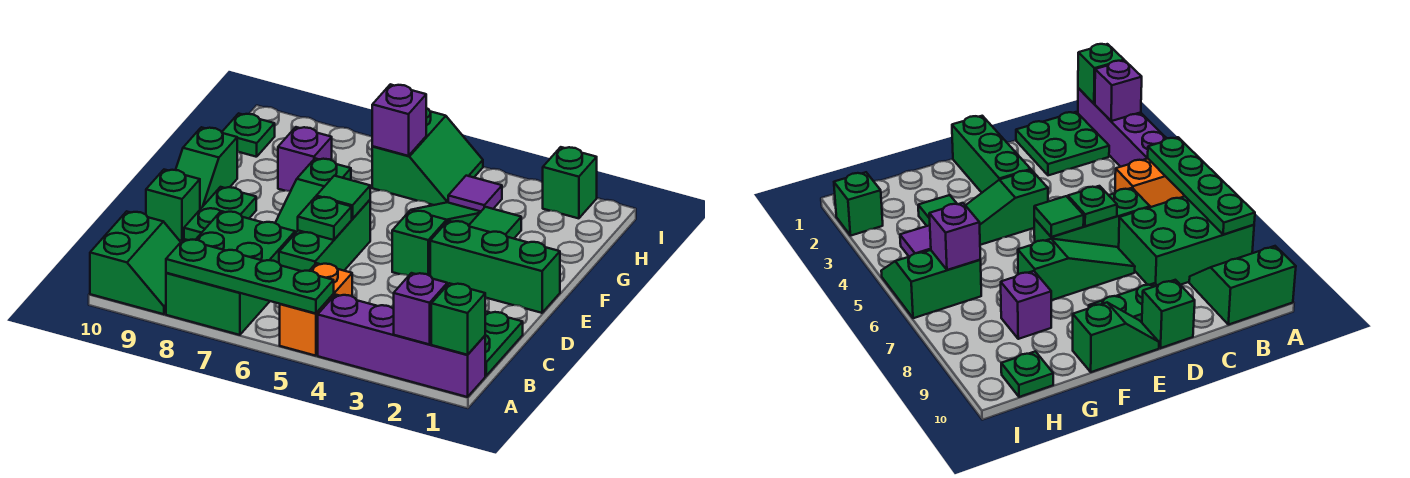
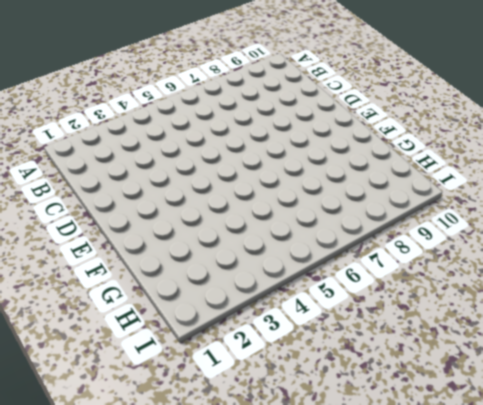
none -> purple 1x4 brick [318,295,485,397]
none -> orange 1x2 brick [280,263,352,356]
none -> green 2x3 brick [166,211,295,335]

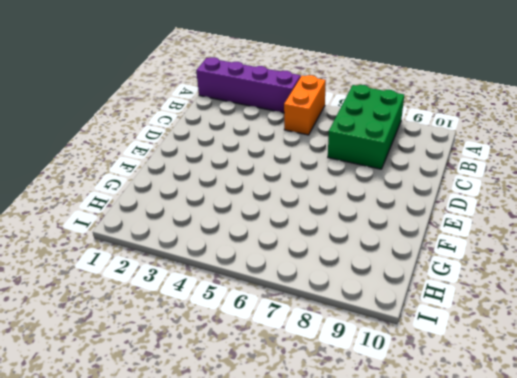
none -> green 2x2 slope [90,211,181,314]
none -> green 2x2 plate [485,311,523,376]
none -> green 1x3 brick [279,200,370,271]

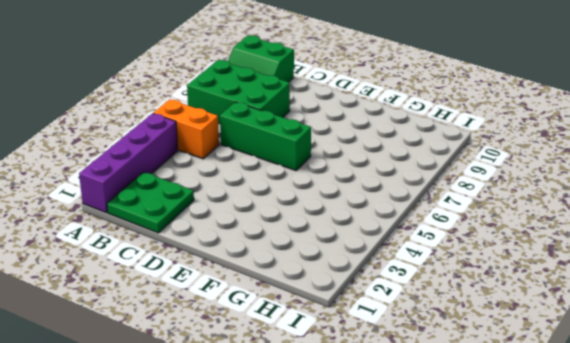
none -> green 1x3 slope [275,158,351,233]
none -> green 1x2 plate [184,187,256,240]
none -> green 1x1 brick [146,170,200,241]

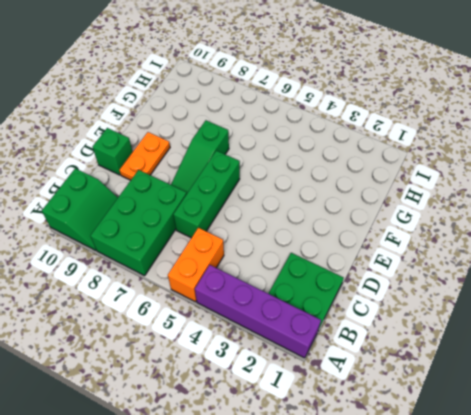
orange 1x2 plate [119,132,170,180] -> green 1x2 plate [184,187,256,240]
none -> green 1x3 brick [430,221,560,313]
none -> green 1x3 slope [392,202,481,276]
none -> green 1x2 slope [176,127,237,209]

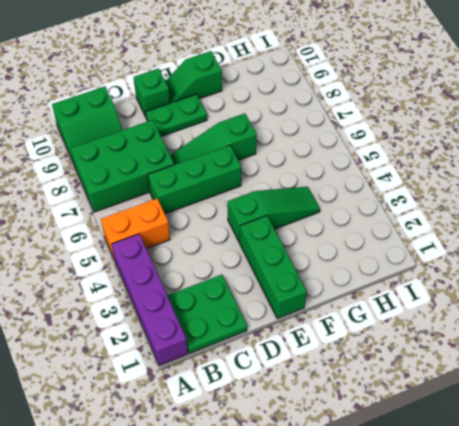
none -> green 1x1 tile [469,207,521,239]
none -> purple 1x1 brick [278,127,332,191]
none -> purple 1x1 tile [448,176,502,211]

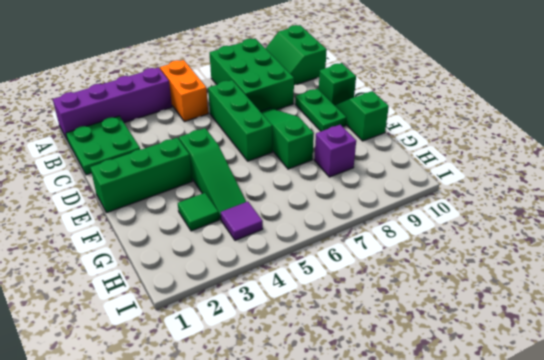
none -> green 2x2 slope [372,108,483,205]
none -> green 1x1 plate [222,113,275,157]
none -> green 1x1 brick [543,147,597,218]

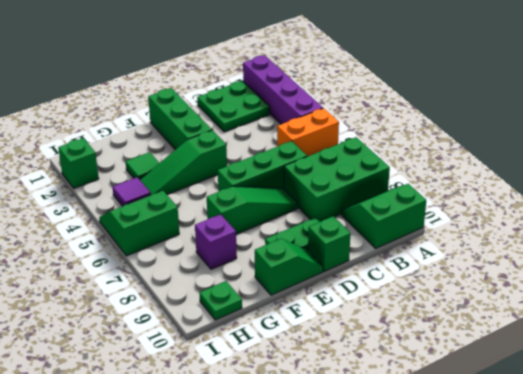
none -> green 1x1 brick [431,283,485,355]
none -> purple 1x1 brick [394,273,447,344]
none -> green 1x4 plate [166,239,334,313]

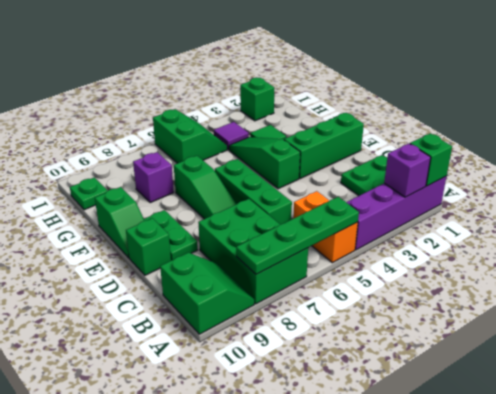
none -> green 1x1 plate [298,197,352,240]
none -> green 1x1 tile [316,176,370,219]
none -> purple 1x1 brick [372,84,426,156]

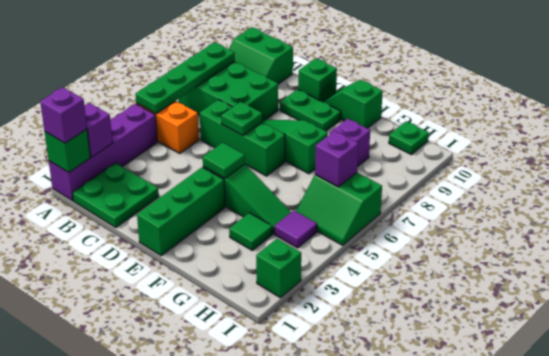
purple 1x1 brick [40,87,87,143] -> none
green 1x1 tile [203,143,245,178] -> green 1x1 tile moved to [316,176,370,219]

